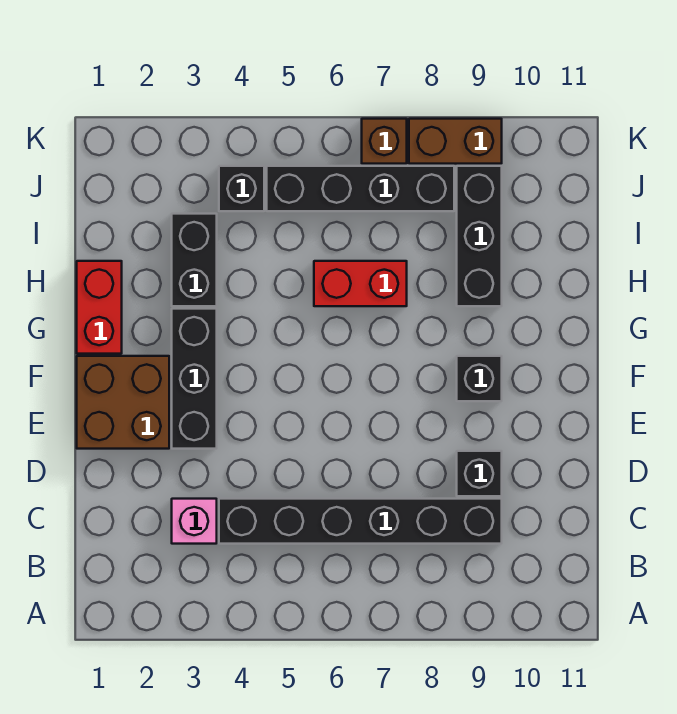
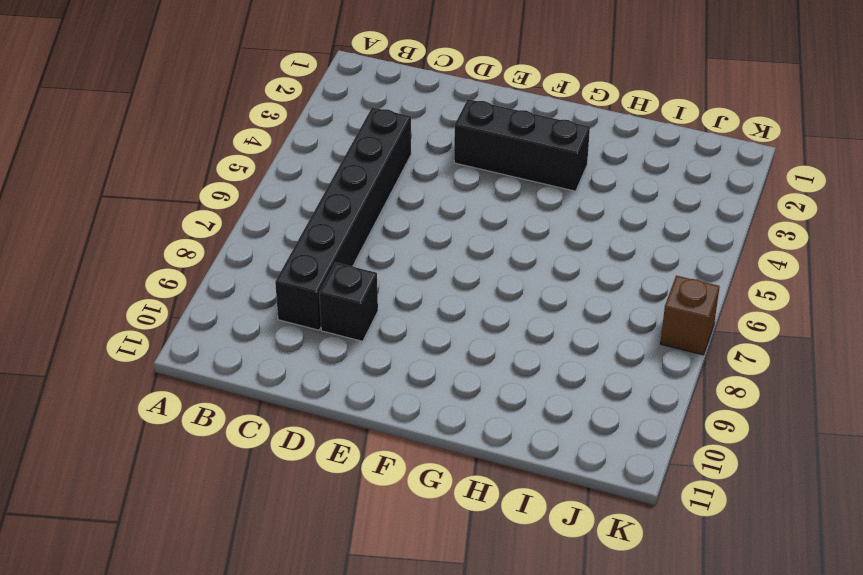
none -> pink 1x1 brick [172,499,217,544]
none -> brown 2x2 brick [77,356,169,449]
none -> black 1x1 brick [457,356,502,401]

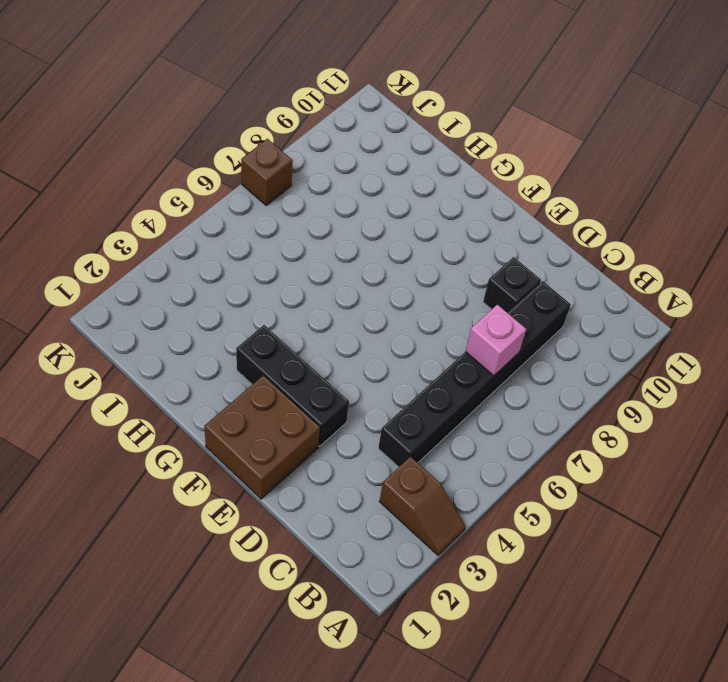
brown 1x2 slope [379,457,466,555] -> none
pink 1x1 brick [465,305,526,376] -> pink 1x1 brick moved to [172,499,217,544]
none -> black 1x1 brick [457,356,502,401]
none -> red 1x2 brick [77,261,122,354]
none -> black 1x2 brick [172,214,217,306]

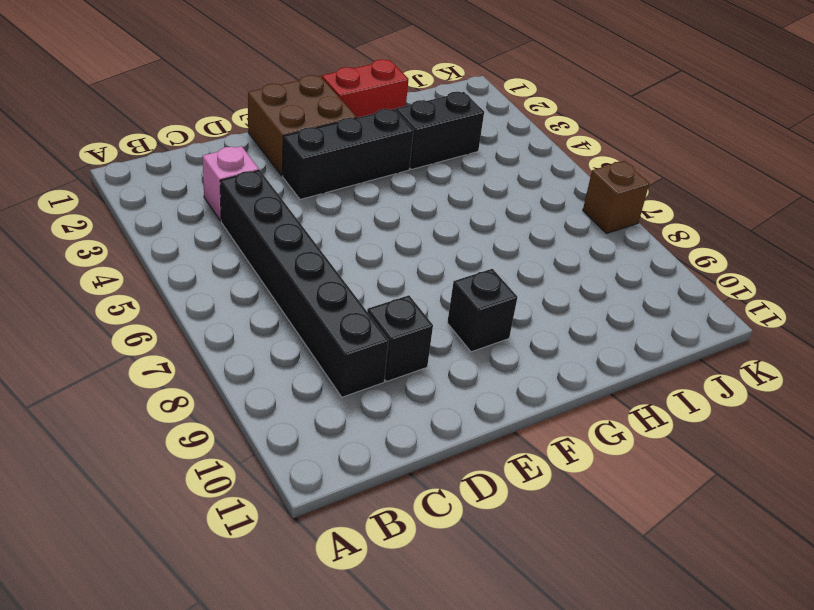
none -> red 1x2 brick [314,261,407,306]
none -> black 1x3 brick [457,166,502,306]
none -> black 1x1 brick [219,166,264,211]

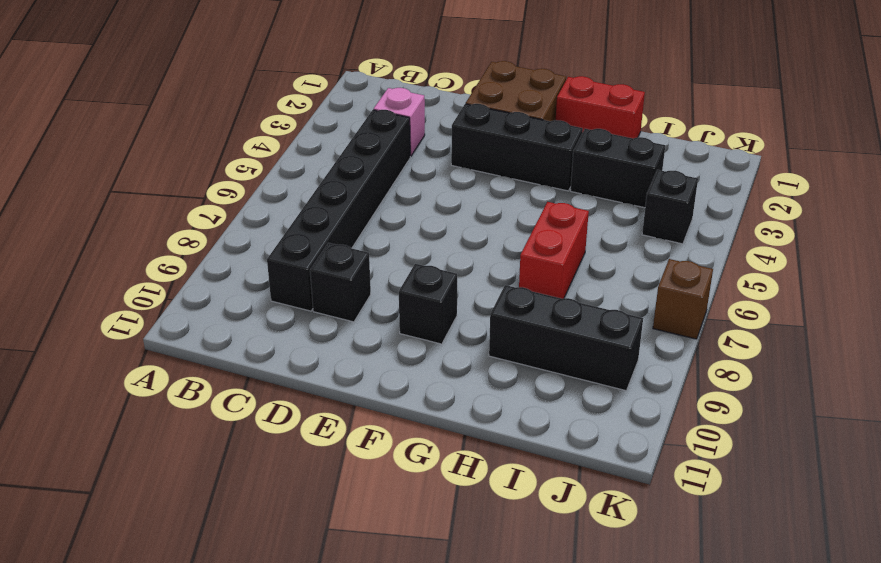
none -> black 1x4 brick [267,166,454,211]
none -> brown 1x2 brick [409,119,502,164]

